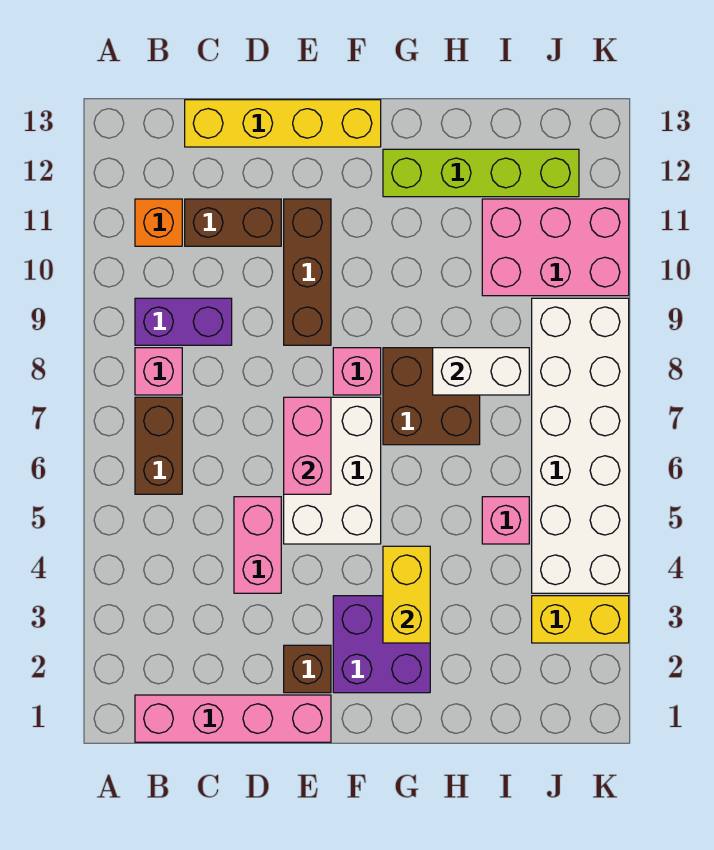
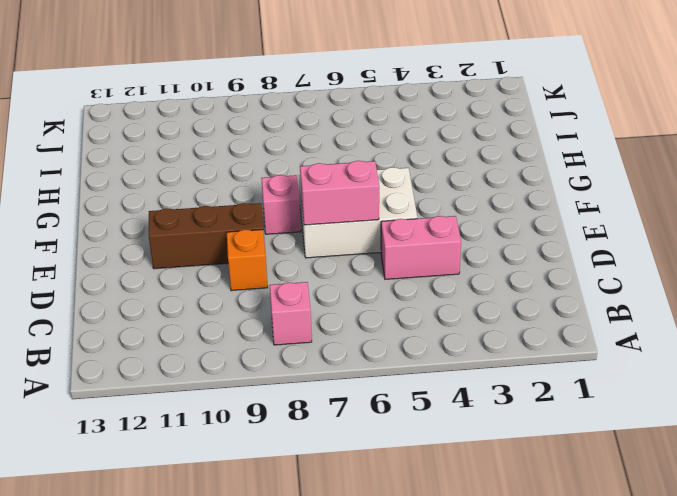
orange 1x1 brick [227,230,268,291] -> orange 1x1 brick moved to [135,199,182,246]
none -> pink 1x4 brick [135,695,331,742]
none -> brown 1x2 brick [135,397,182,494]
none -> purple 1x2 brick [135,298,232,345]

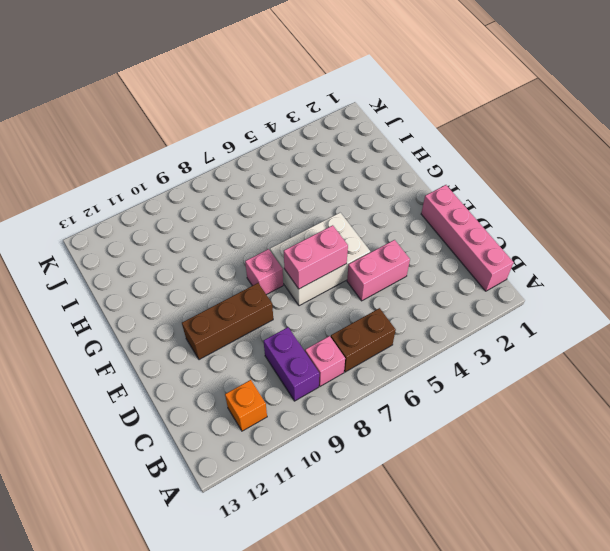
none -> brown 1x2 brick [185,199,281,246]
none -> yellow 1x4 brick [185,100,381,147]
none -> brown 1x1 brick [284,645,331,693]

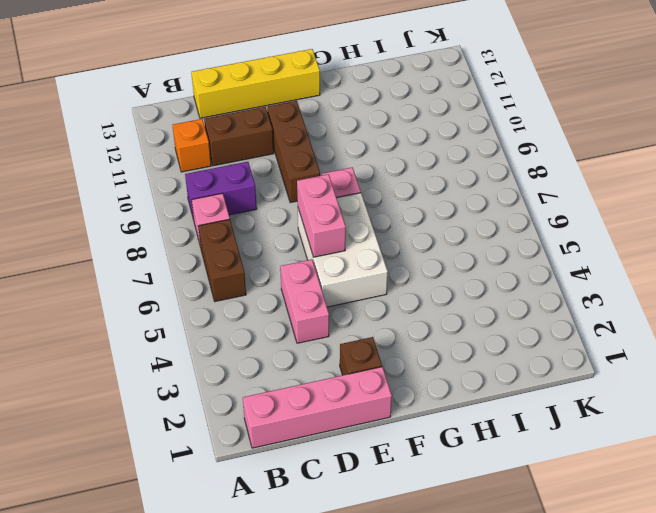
none -> purple 2x2 brick [333,596,430,693]
none -> brown 2x2 brick [383,348,480,445]
none -> lime 1x4 brick [383,149,579,197]

